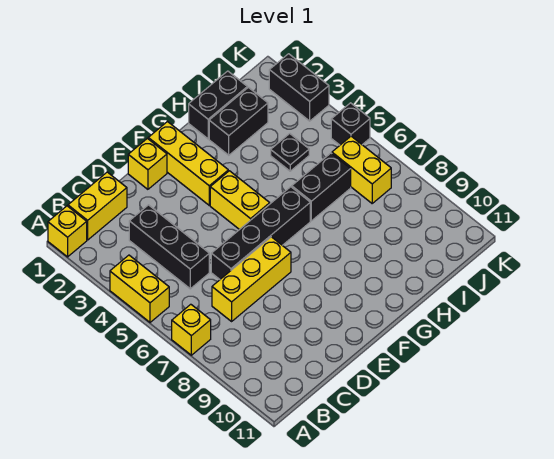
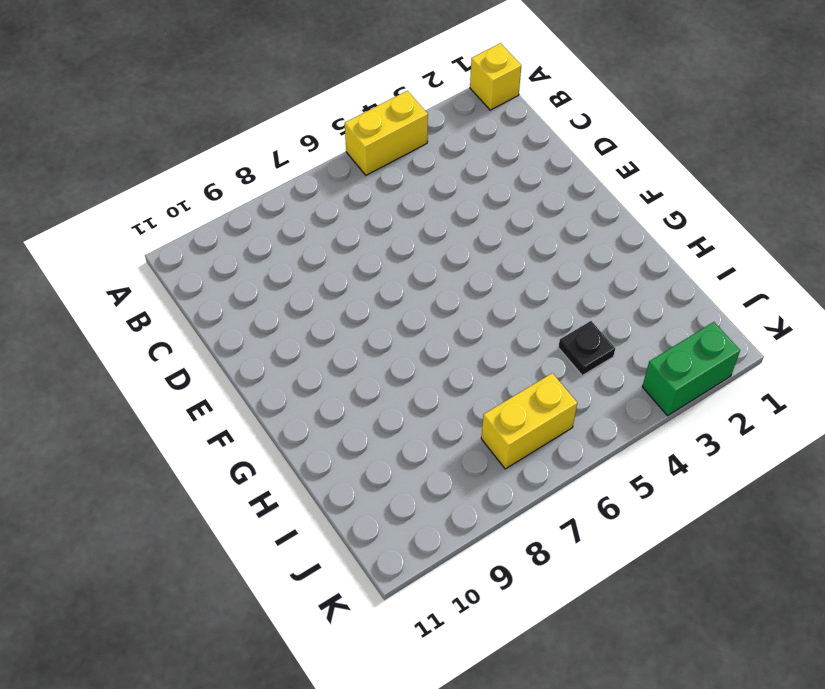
green 1x2 brick [642,322,740,416] -> black 1x2 brick [269,54,329,121]
none -> yellow 1x1 brick [172,304,211,355]
none -> yellow 1x2 brick [68,172,127,240]
none -> black 1x3 brick [129,205,209,289]

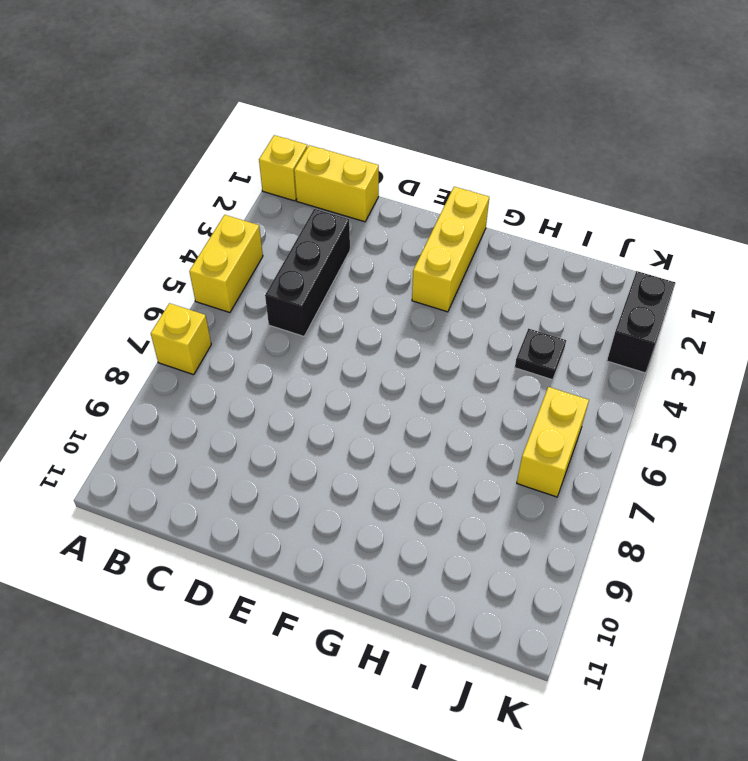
none -> yellow 1x3 brick [212,237,291,321]
none -> black 1x4 brick [211,187,310,279]
none -> yellow 1x1 brick [128,138,167,189]

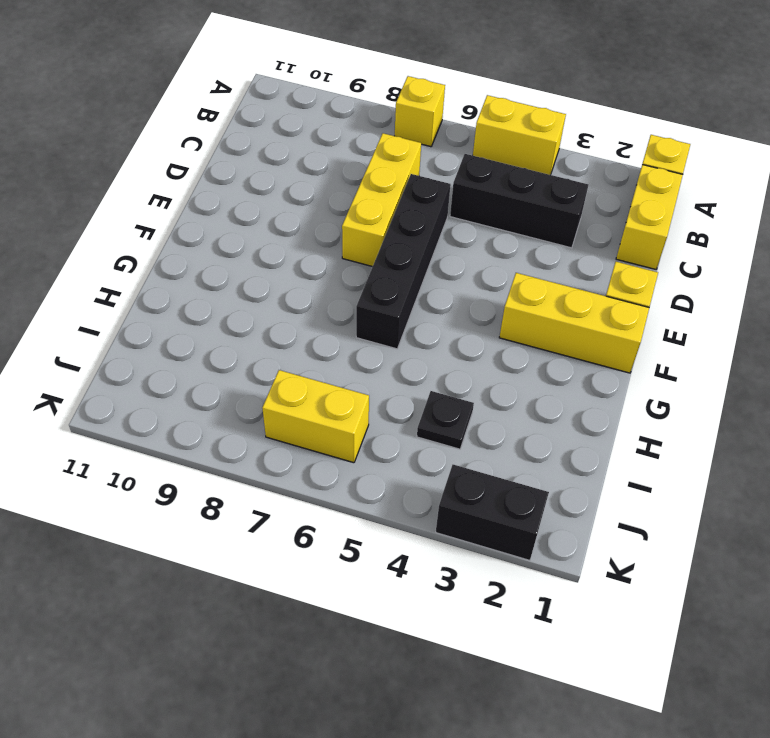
none -> yellow 1x2 brick [210,171,270,230]
none -> black 1x2 brick [189,71,247,139]
none -> black 1x2 brick [209,87,268,155]

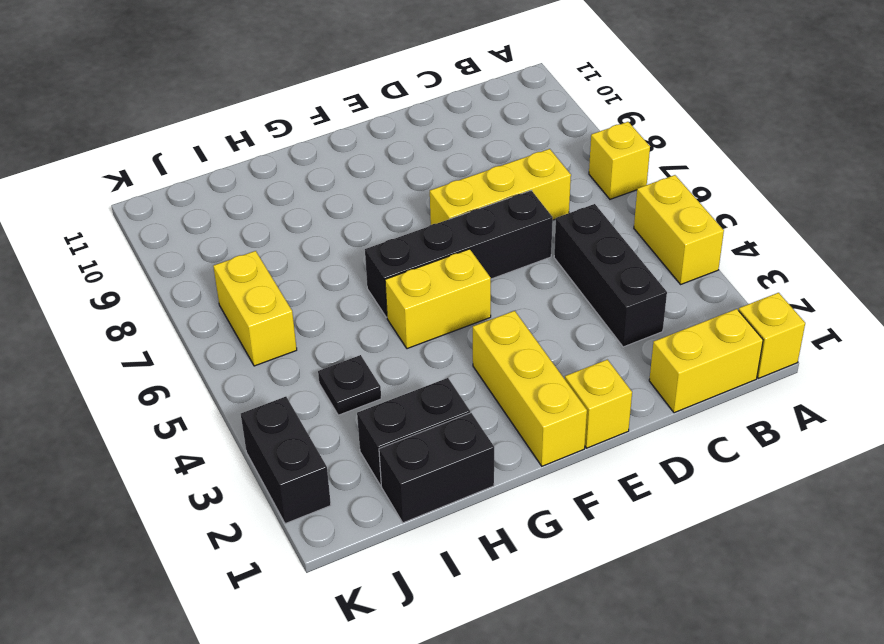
yellow 1x2 brick [385,249,491,349] -> yellow 1x2 brick turned to [210,171,270,230]
none -> black 1x2 brick [292,153,351,221]
none -> black 1x1 brick [331,103,370,145]

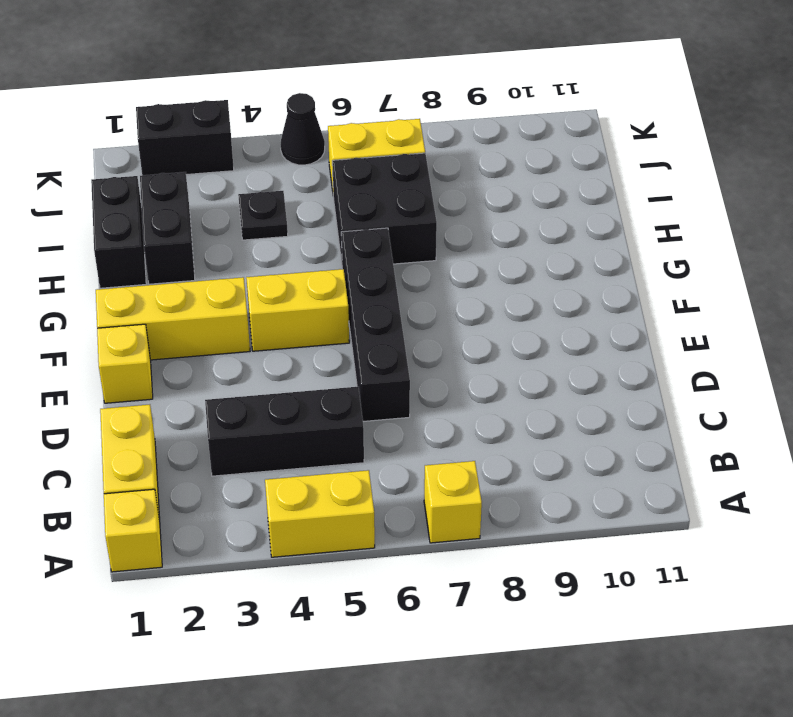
black 2x2 brick [332,153,437,264] -> black 1x2 brick [292,153,351,221]
black 1x1 cone [281,93,325,165] -> black 1x1 brick [331,103,370,145]
none -> yellow 1x3 brick [212,237,291,321]

